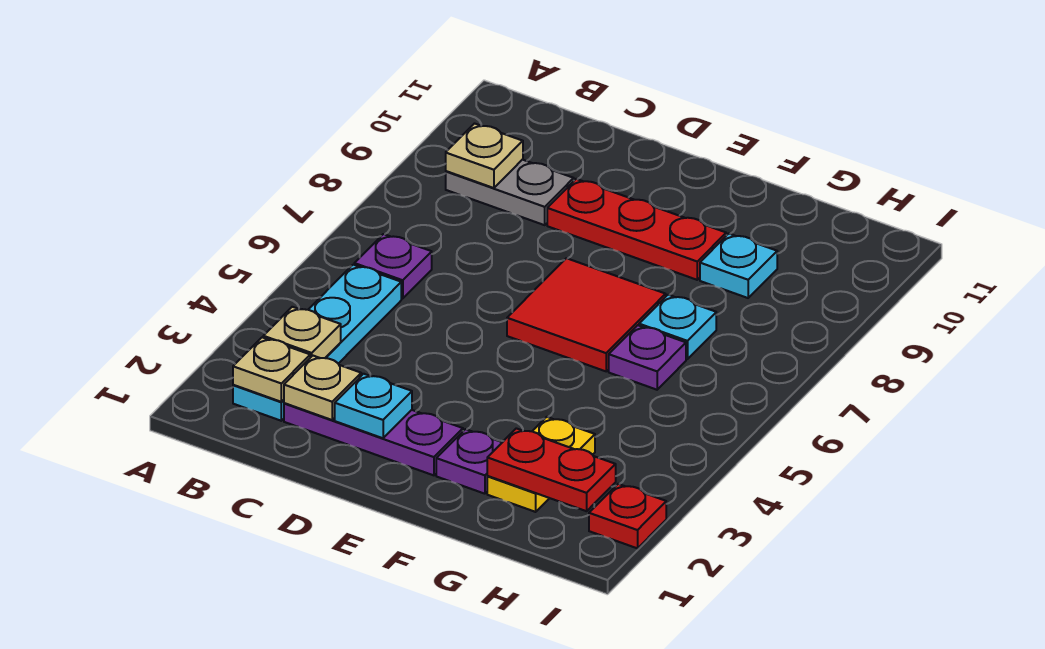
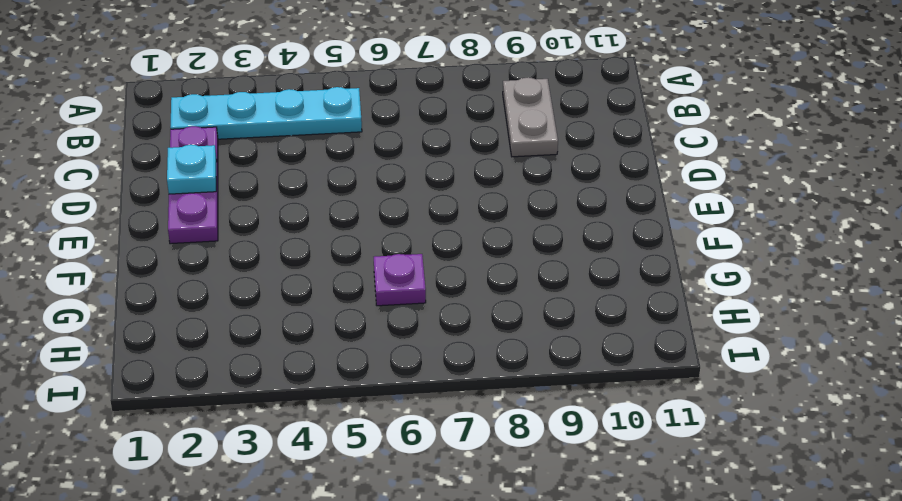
none -> purple 1x1 plate [354,234,432,299]
none -> red 1x3 plate [547,179,726,280]
none -> red 2x2 tile [507,258,666,371]

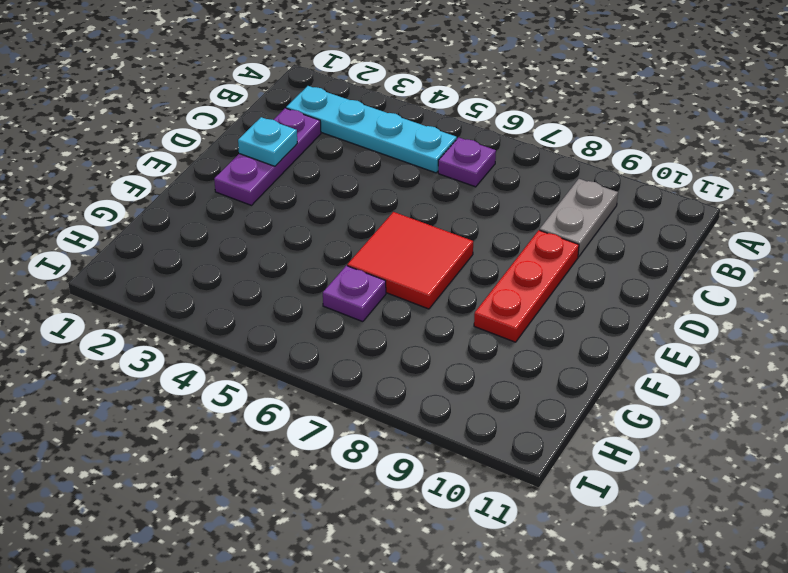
none -> purple 1x1 plate [436,429,502,494]
none -> yellow 1x2 plate [487,417,595,512]
none -> cyan 1x1 plate [639,295,716,359]

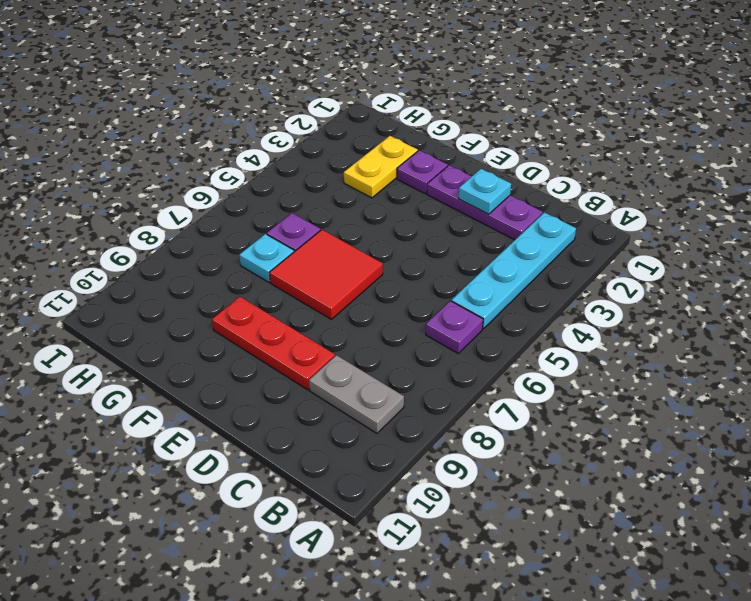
none -> cyan 1x1 plate [700,234,777,298]
none -> red 1x1 plate [589,484,666,548]
none -> tan 1x1 plate [233,337,310,402]

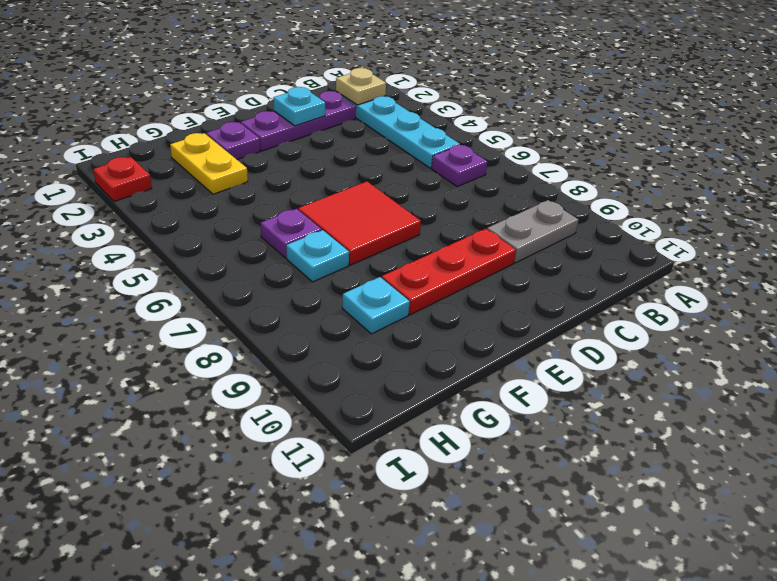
none -> tan 1x1 plate [263,307,341,358]
none -> tan 1x1 plate [446,124,523,188]
none -> tan 1x1 plate [284,356,361,420]

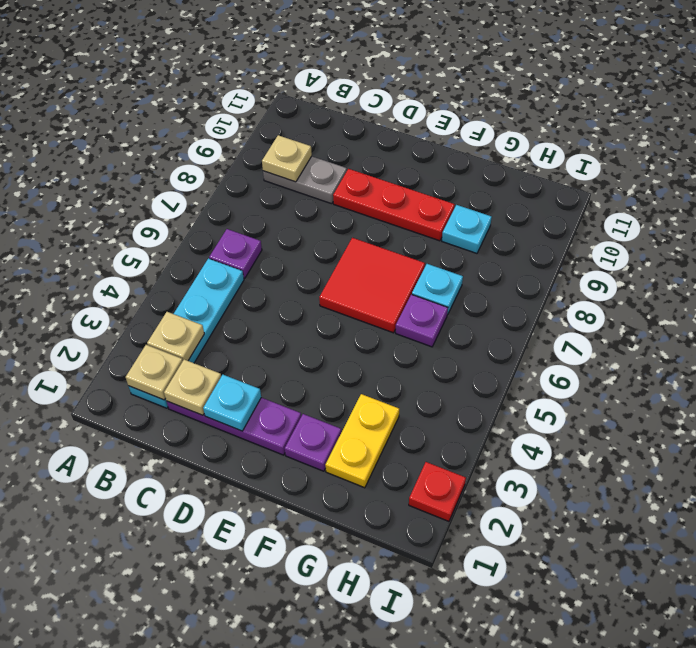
none -> red 1x2 plate [487,428,616,511]

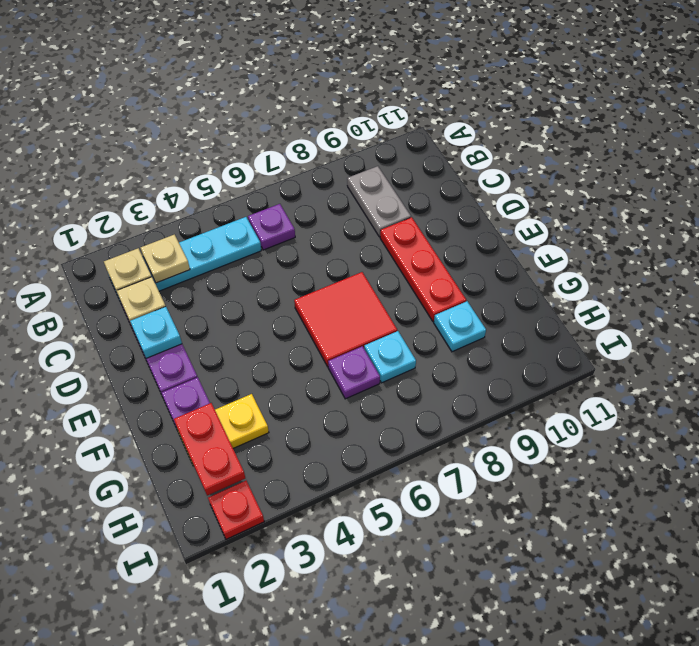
none -> tan 1x1 plate [446,124,523,188]

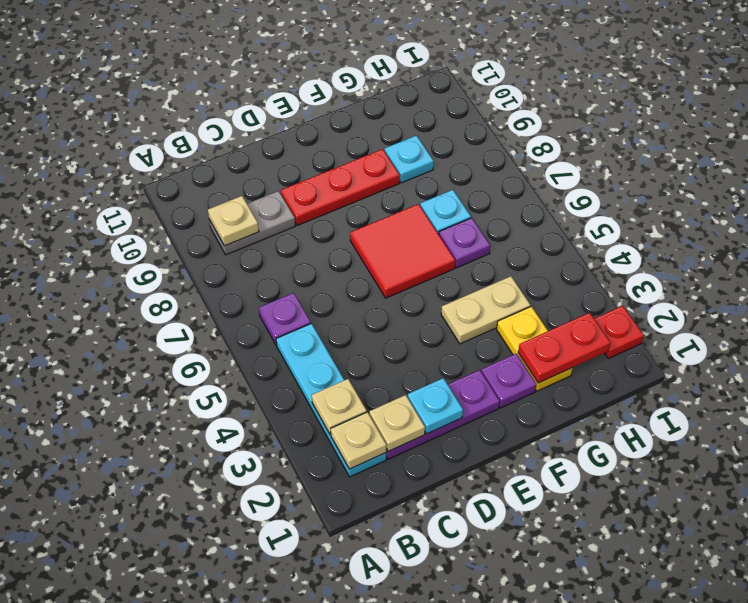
tan 1x2 plate [441,276,530,344] -> none

